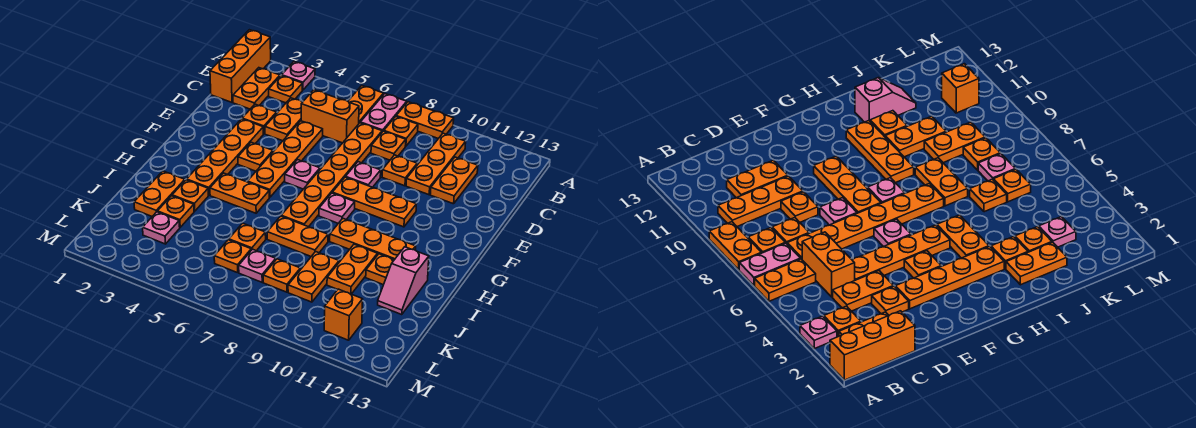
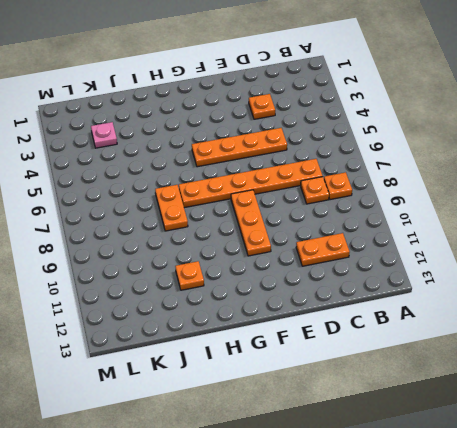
none -> orange 1x3 brick [210,30,271,102]
none -> pink 1x1 plate [282,62,315,90]
none -> orange 1x2 plate [348,86,384,123]
none -> pink 1x2 plate [360,94,407,132]

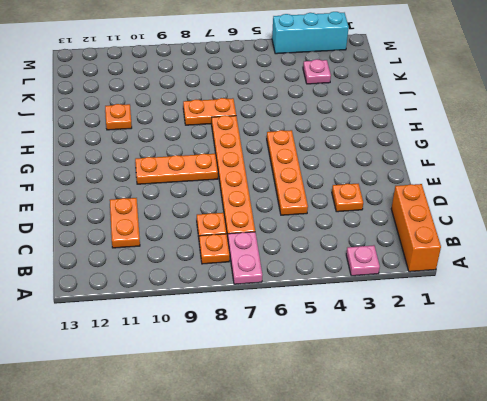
cyan 1x3 brick [272,12,349,54] -> none
none -> orange 1x2 plate [348,86,384,123]
none -> orange 1x2 plate [396,102,454,139]
none -> orange 1x2 plate [233,68,280,109]
none -> orange 1x1 plate [269,75,302,103]

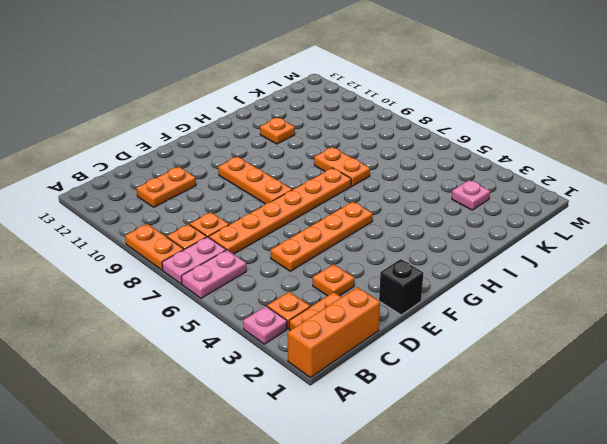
pink 1x2 plate [181,250,246,298] -> orange 1x2 plate [348,86,384,123]
black 1x1 brick [379,259,423,315] -> none
none -> orange 1x3 plate [406,133,466,195]
none -> orange 1x2 plate [265,98,302,141]
none -> orange 1x2 brick [301,90,359,143]
none -> orange 1x1 plate [382,155,417,186]

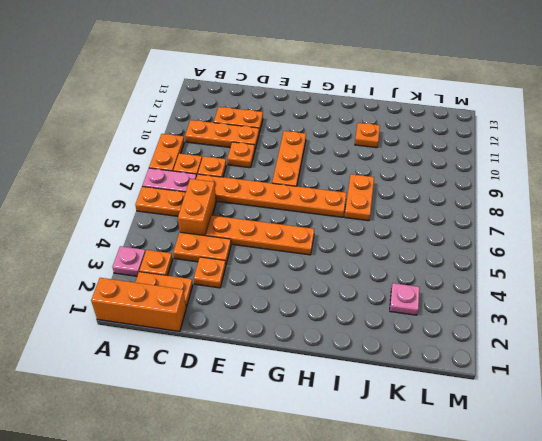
none -> orange 1x4 plate [187,119,263,195]
none -> pink 1x1 plate [346,162,381,187]
none -> orange 1x1 plate [238,142,273,171]
none -> pink 1x1 plate [285,160,320,189]

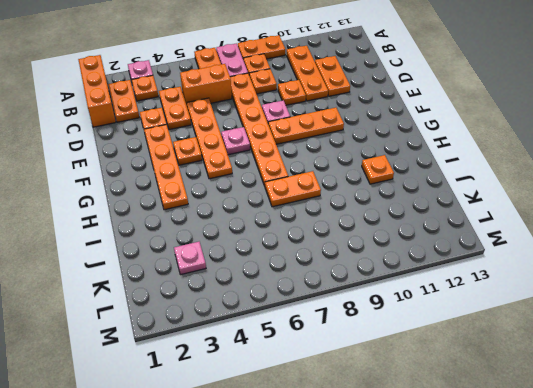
none -> pink 1x1 plate [319,193,355,223]
none -> orange 1x2 plate [210,173,269,213]
none -> orange 1x3 plate [330,219,416,260]
none -> orange 1x2 plate [134,171,185,216]

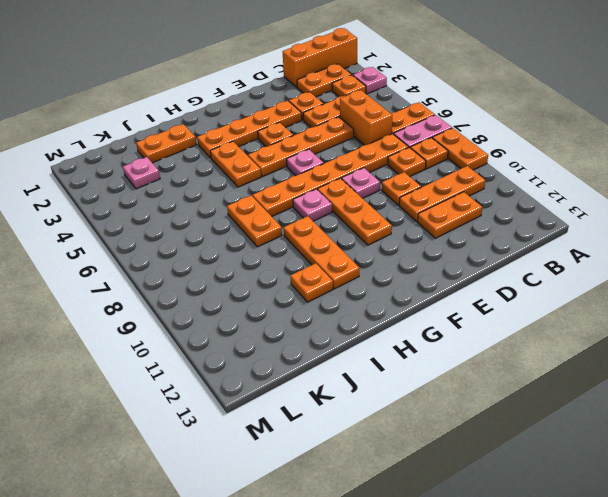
none -> orange 1x1 plate [172,180,208,211]
none -> orange 1x2 plate [327,244,378,294]
none -> pink 1x2 slope [378,247,429,314]
none -> orange 1x1 plate [157,196,194,227]

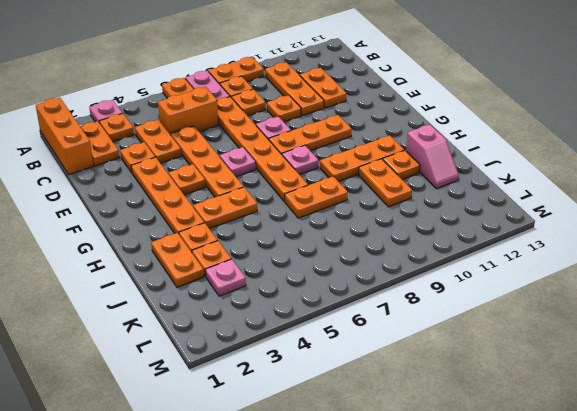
none -> orange 1x1 plate [229,223,266,251]
none -> orange 1x2 plate [288,252,339,302]
none -> orange 1x1 plate [214,240,251,273]
none -> pink 1x1 plate [239,249,276,282]

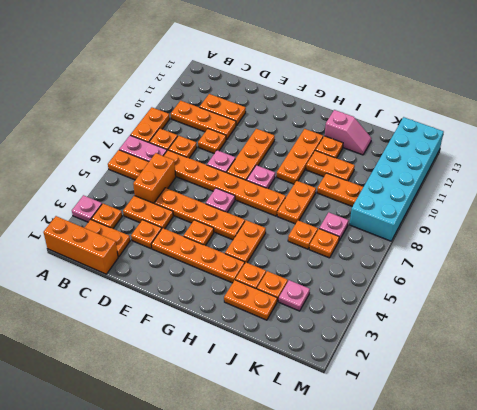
cyan 2x6 brick [350,117,444,241] -> orange 1x1 brick [324,289,363,340]
none -> orange 1x1 plate [263,259,300,292]

